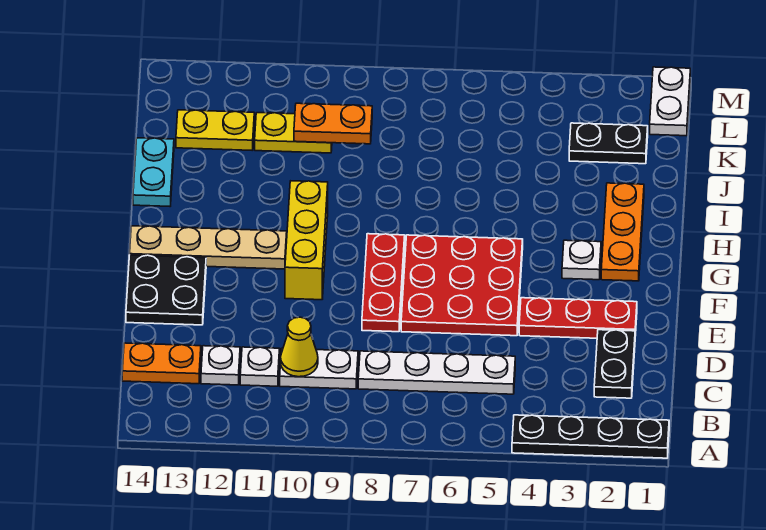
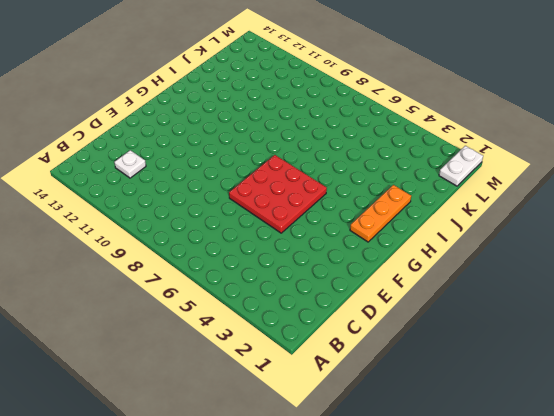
none -> black 1x4 plate [512,415,669,458]
none -> black 1x2 plate [594,330,635,398]
none -> white 1x4 plate [358,351,515,394]

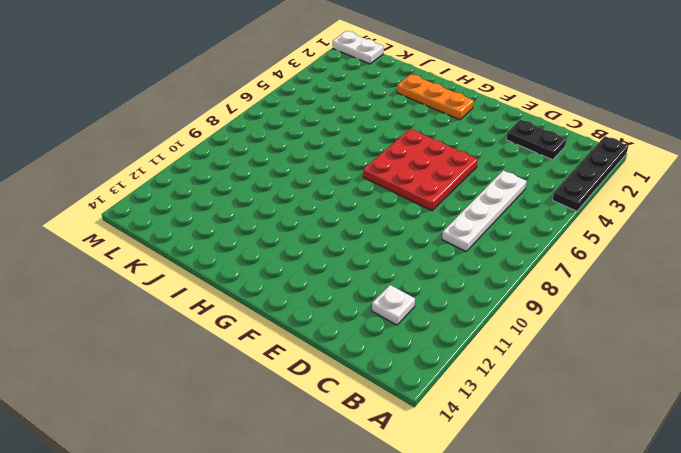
none -> white 1x2 plate [280,348,358,389]
none -> white 1x1 plate [240,347,280,386]
none -> orange 1x2 plate [122,343,201,384]

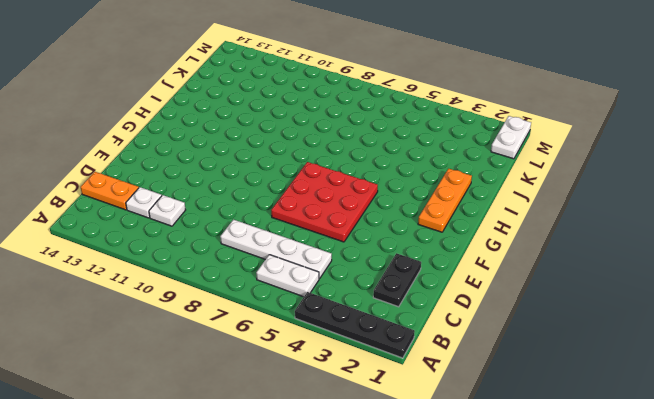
white 1x2 plate [256,255,319,297] -> white 1x2 plate moved to [280,348,358,389]
none -> red 1x3 plate [519,298,637,338]
none -> red 1x3 plate [362,234,405,332]
none -> black 2x2 plate [126,255,206,325]

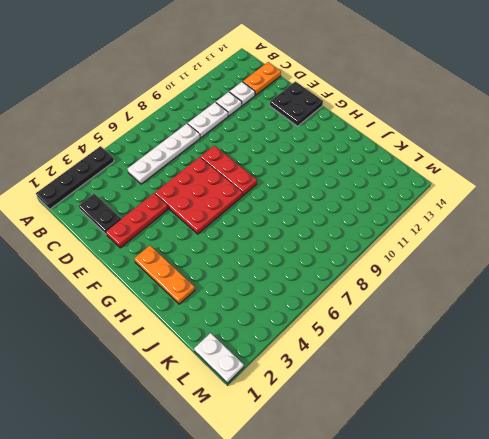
none -> yellow 1x3 brick [285,181,328,300]
none -> white 1x1 plate [562,240,601,280]
none -> tan 1x4 plate [130,226,287,269]

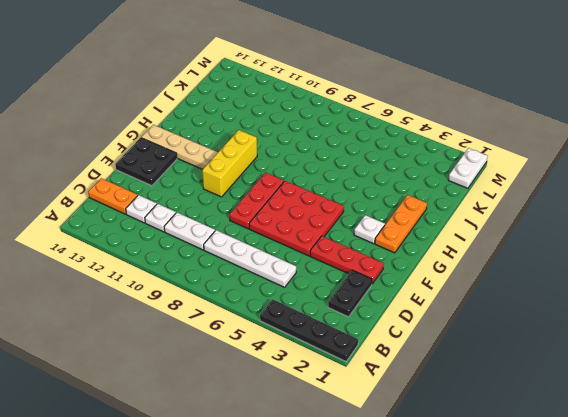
none -> cyan 1x2 plate [133,138,174,206]
none -> black 1x2 plate [569,123,648,164]
none -> yellow 1x2 plate [255,113,332,153]

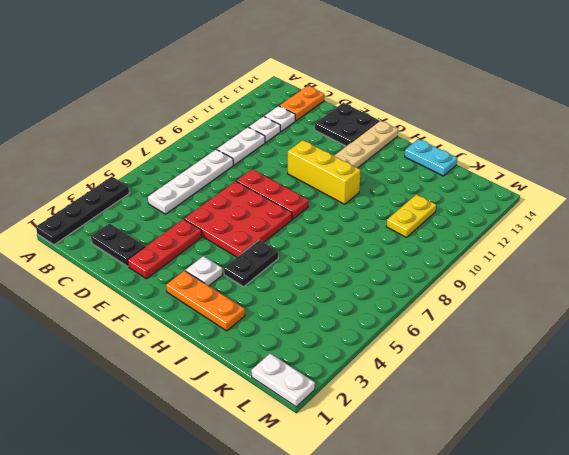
black 1x2 plate [224,240,278,287] -> black 1x2 plate moved to [569,123,648,164]
none -> yellow 1x2 plate [176,110,254,150]
none -> yellow 1x1 cone [281,317,318,377]
none -> orange 1x2 plate [294,103,372,144]

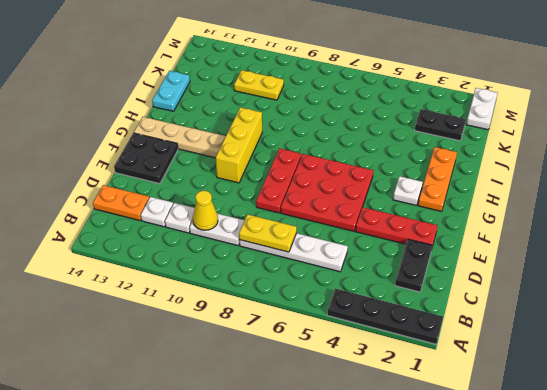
yellow 1x2 plate [239,214,297,252] -> yellow 1x2 plate moved to [176,110,254,150]
none -> orange 1x2 plate [294,103,372,144]

